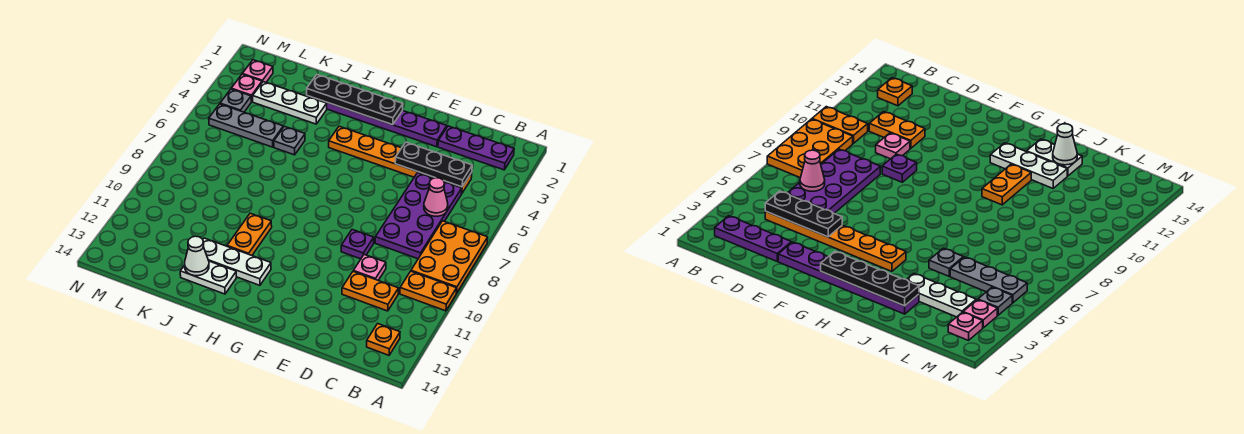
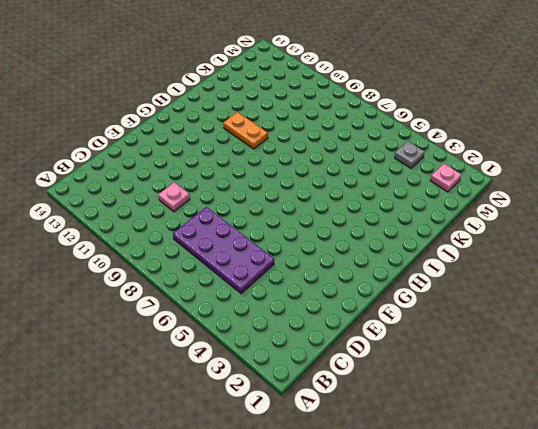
none -> orange 2x3 plate [411,221,488,293]
none -> orange 1x2 plate [400,271,457,311]
none -> purple 1x3 plate [438,126,514,170]

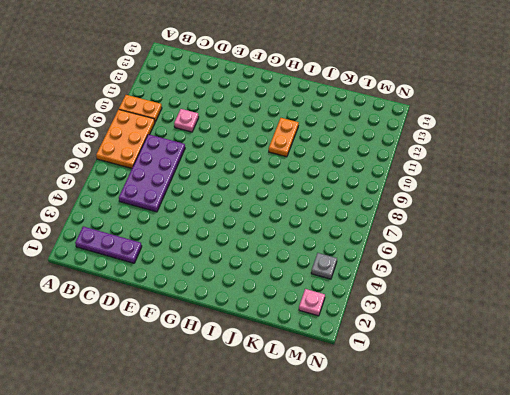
none -> orange 1x1 plate [367,324,400,355]
none -> orange 1x6 plate [329,126,472,194]
none -> orange 1x2 plate [342,272,398,311]

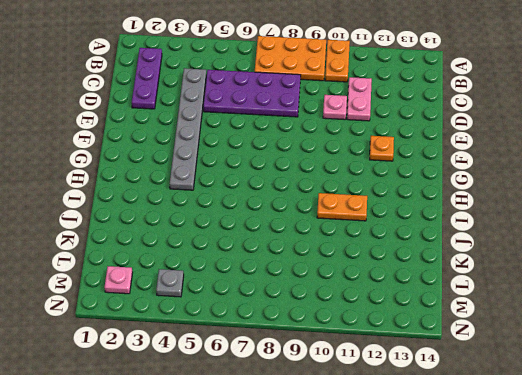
grey 1x6 plate [170,68,206,190] -> orange 1x6 plate [329,126,472,194]
pink 1x2 plate [347,77,372,121] -> orange 1x2 plate [342,272,398,311]
orange 1x1 plate [370,136,394,161] -> orange 1x1 plate moved to [367,324,400,355]
none -> purple 1x6 plate [307,96,447,147]
none -> purple 1x1 plate [341,230,374,259]
none -> white 1x3 plate [203,238,271,285]

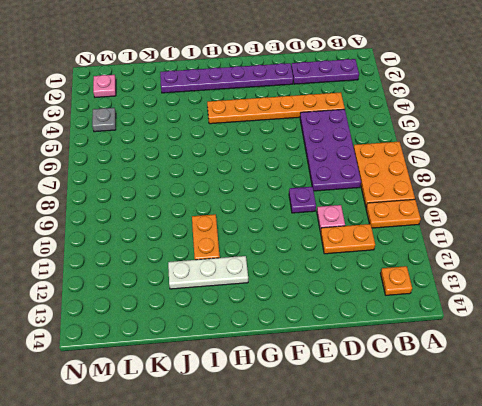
none -> white 1x2 plate [180,261,237,294]
none -> white 1x3 plate [253,82,327,124]
none -> grey 1x1 plate [274,127,305,155]

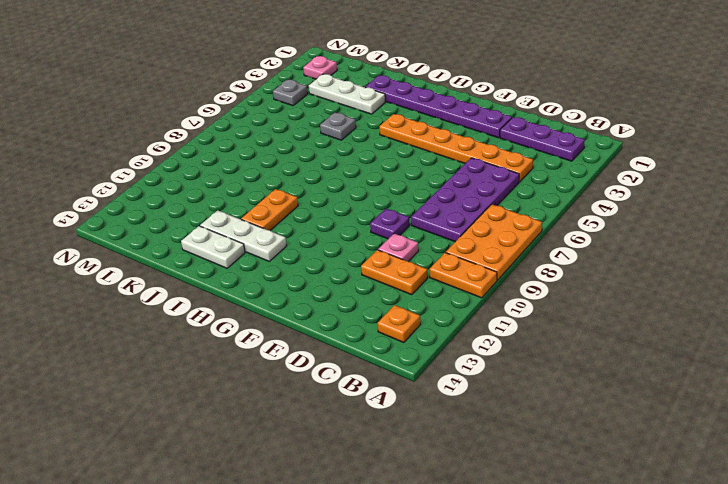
none -> grey 1x3 plate [209,104,283,147]
none -> pink 1x1 plate [231,74,262,102]
none -> black 1x3 plate [395,142,472,187]

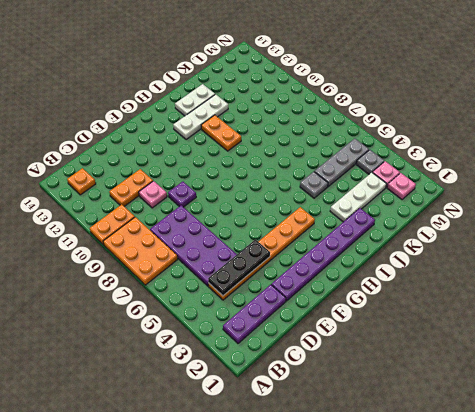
none -> pink 1x1 cone [424,178,448,216]
none -> black 1x4 plate [307,75,403,125]
none -> white 1x1 cone [185,236,209,276]

